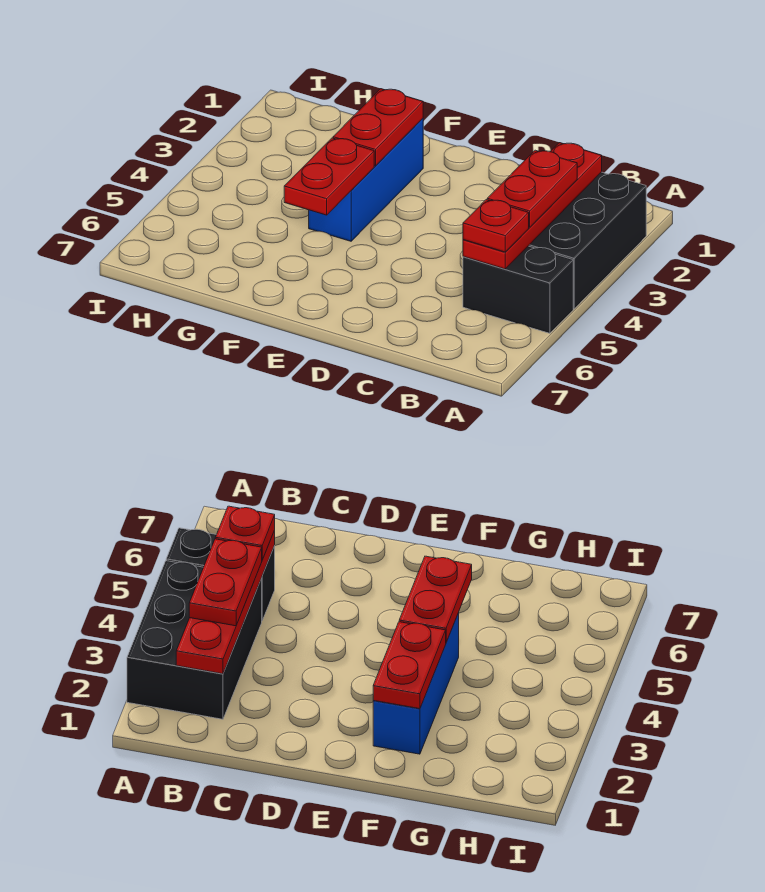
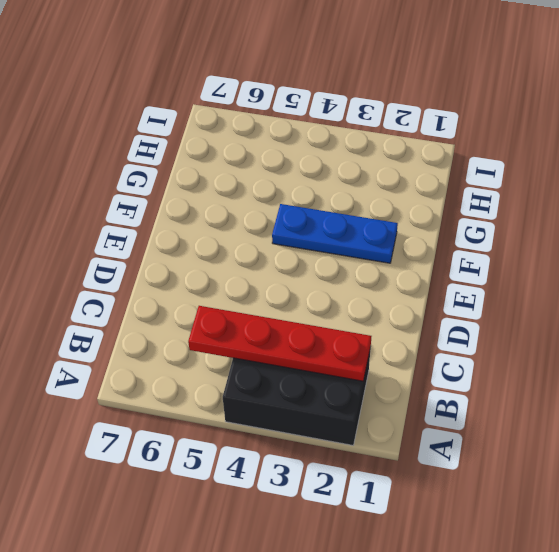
blue 1x3 plate [272,204,398,263] -> blue 1x3 brick [309,119,423,241]
none -> black 1x2 brick [463,246,573,333]
none -> red 1x2 plate [333,89,423,166]

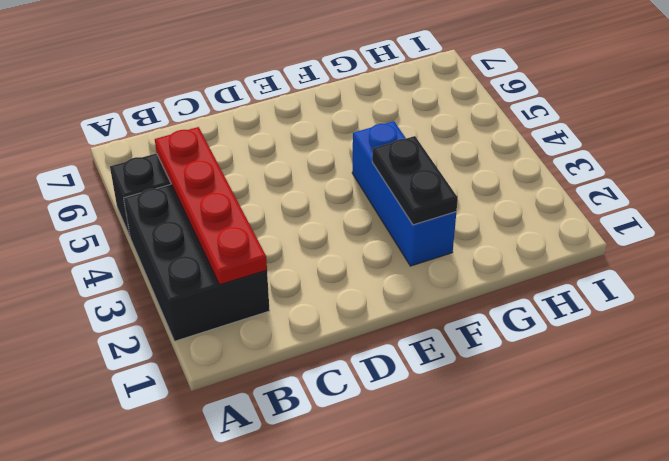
black 1x2 plate [372,136,458,225] -> red 1x2 plate [333,89,423,166]
none -> red 1x2 plate [284,138,374,215]
none -> red 1x2 plate [487,150,577,227]

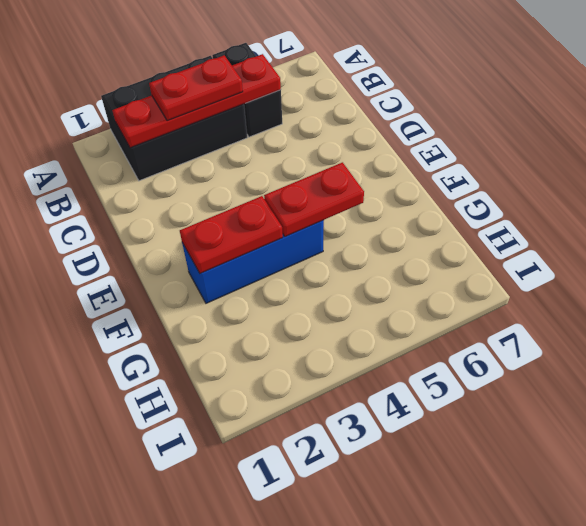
none -> red 1x1 plate [463,200,529,252]

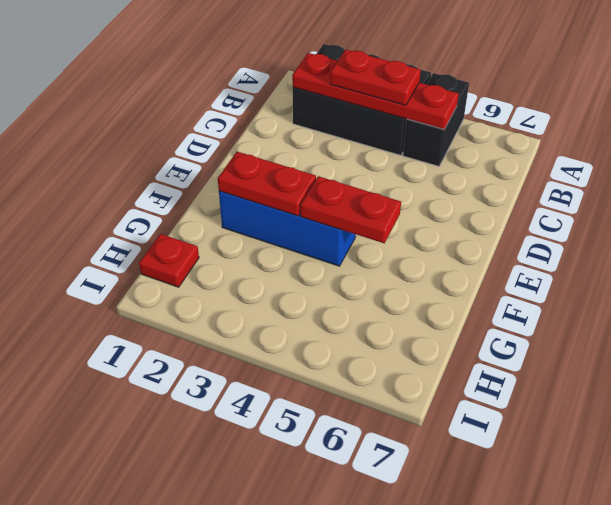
red 1x1 plate [139,234,199,287] -> red 1x1 plate moved to [463,200,529,252]

